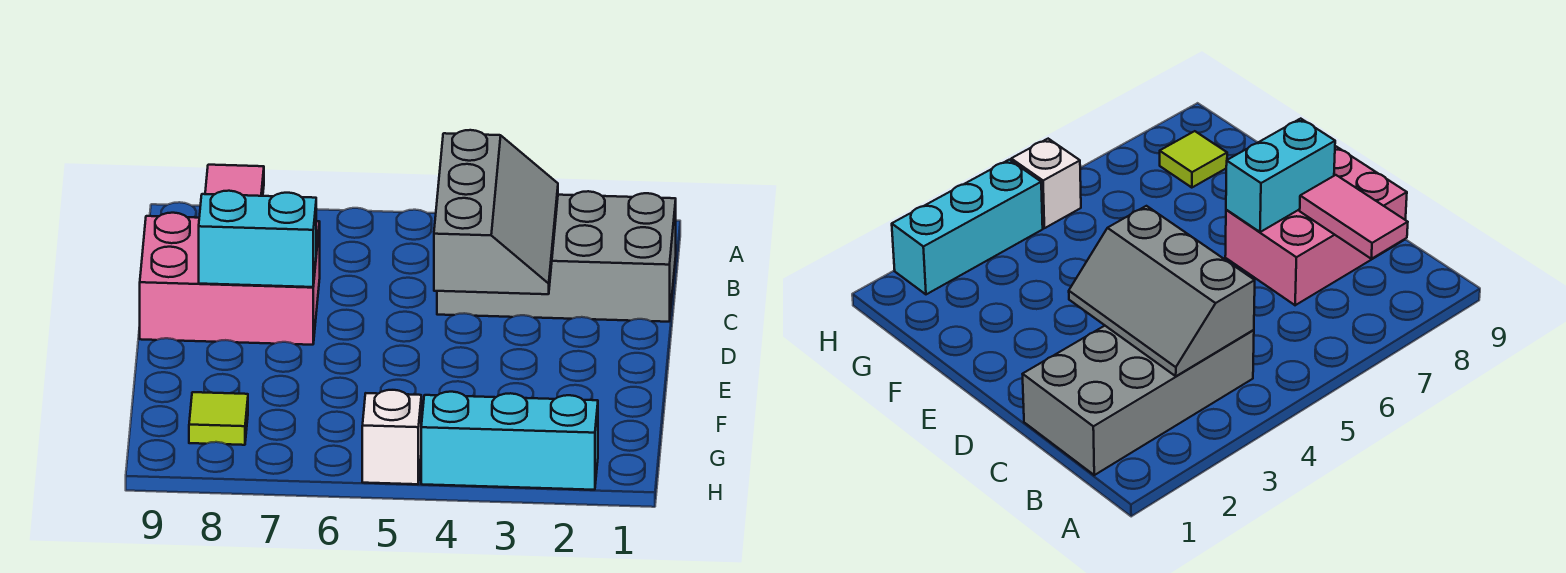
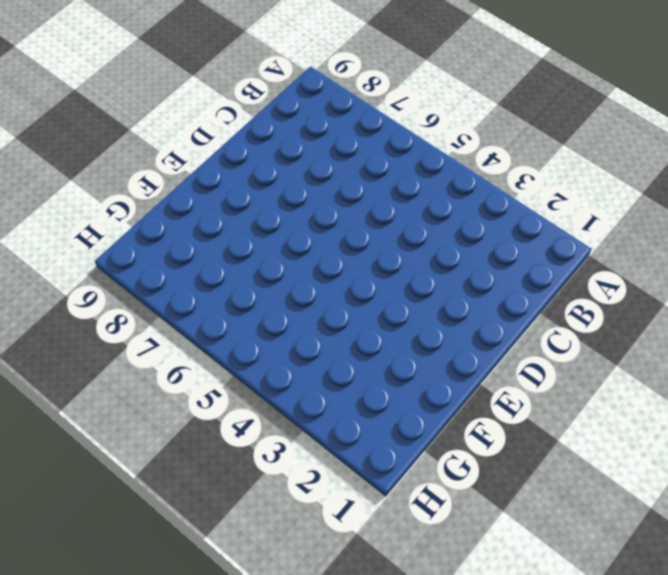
none -> grey 2x4 brick [437,191,676,322]
none -> pink 2x3 brick [140,213,320,345]

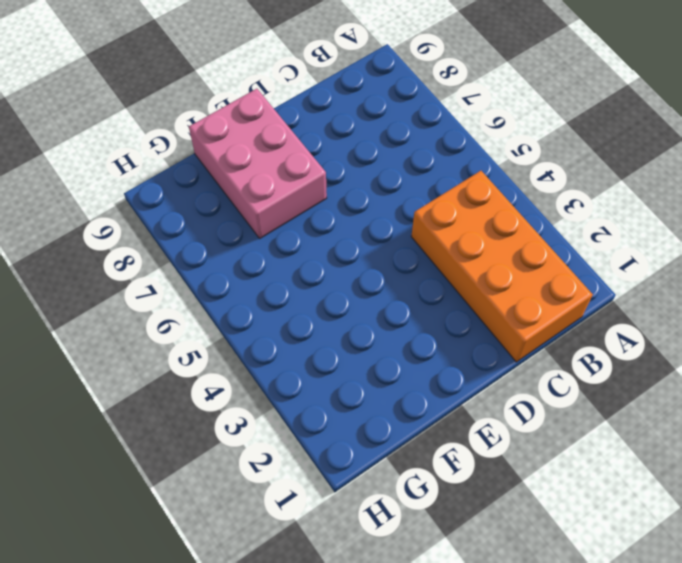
orange 2x4 brick [411,171,593,362] -> grey 2x4 brick [437,191,676,322]
pink 2x3 brick [189,89,327,238] -> pink 2x3 brick moved to [140,213,320,345]
none -> lime 1x1 tile [189,392,248,445]
none -> cyan 1x3 brick [421,392,598,490]

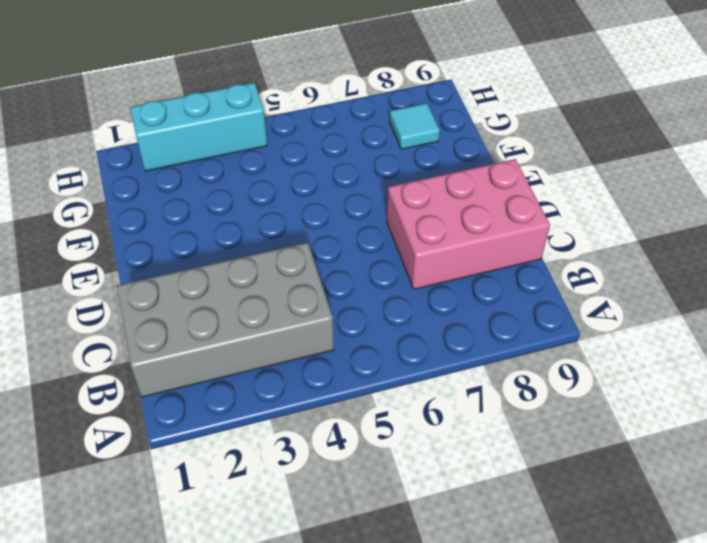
cyan 1x1 tile [389,103,440,149] -> lime 1x1 tile [189,392,248,445]
none -> white 1x1 brick [362,390,421,484]
none -> grey 2x3 slope [434,130,558,294]

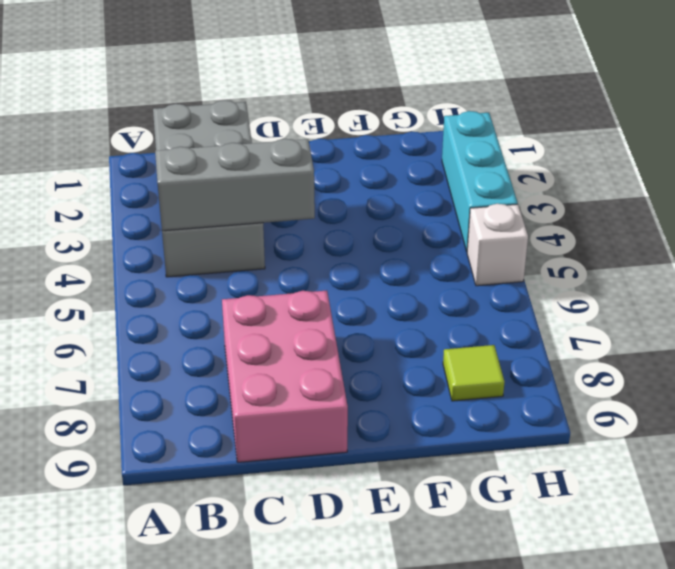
none -> pink 1x2 tile [205,165,264,196]
none -> cyan 1x2 brick [199,191,316,287]

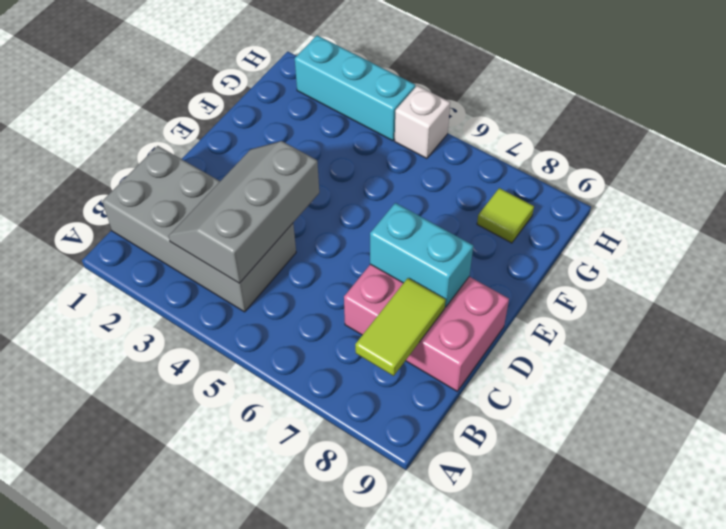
lime 1x2 tile [355,278,446,376] -> pink 1x2 tile [205,165,264,196]

